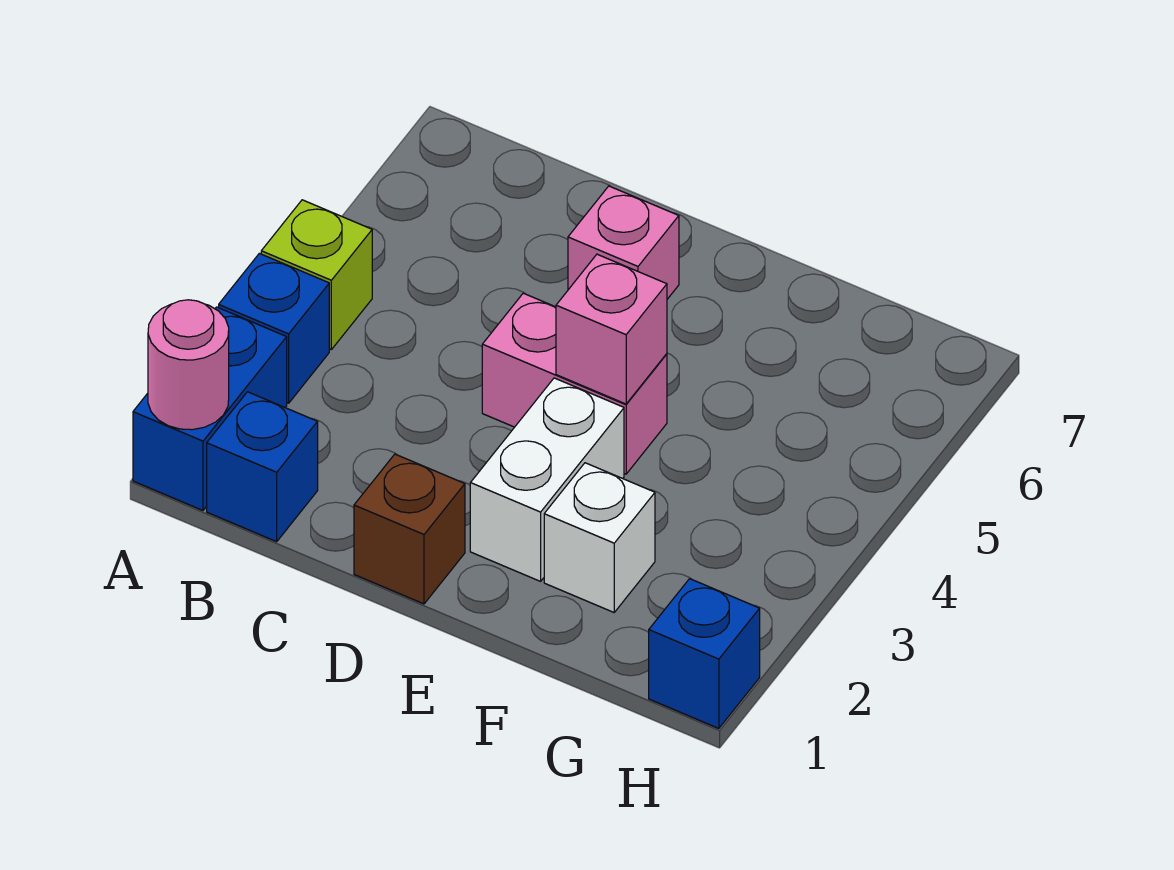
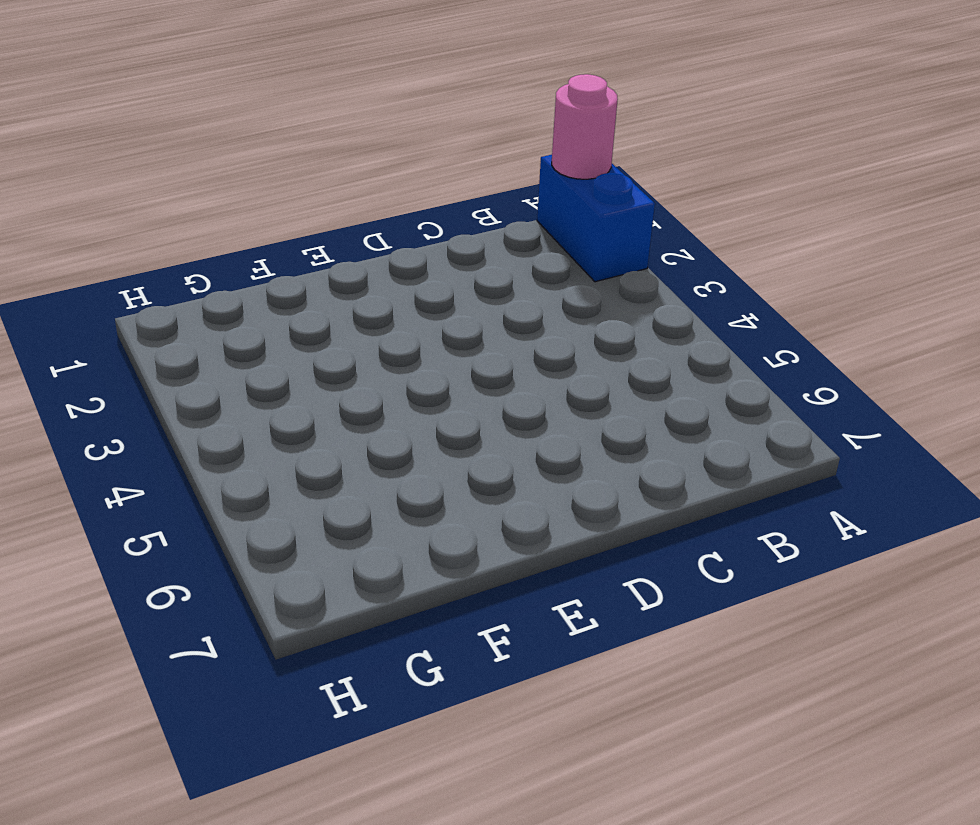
none -> blue 1x1 brick [219,253,329,403]
none -> lime 1x1 brick [261,200,372,349]
none -> blue 1x1 brick [207,392,318,542]

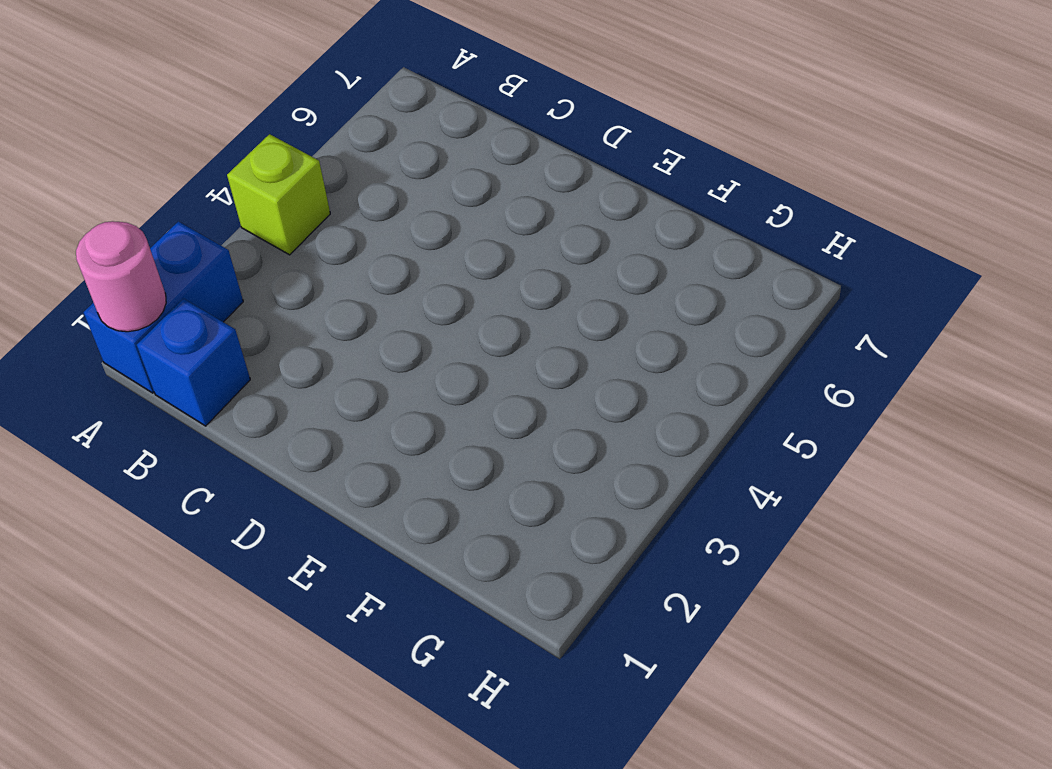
none -> blue 1x1 brick [219,253,329,403]
none -> brown 1x1 brick [354,454,465,604]
none -> pink 1x2 brick [482,293,667,474]

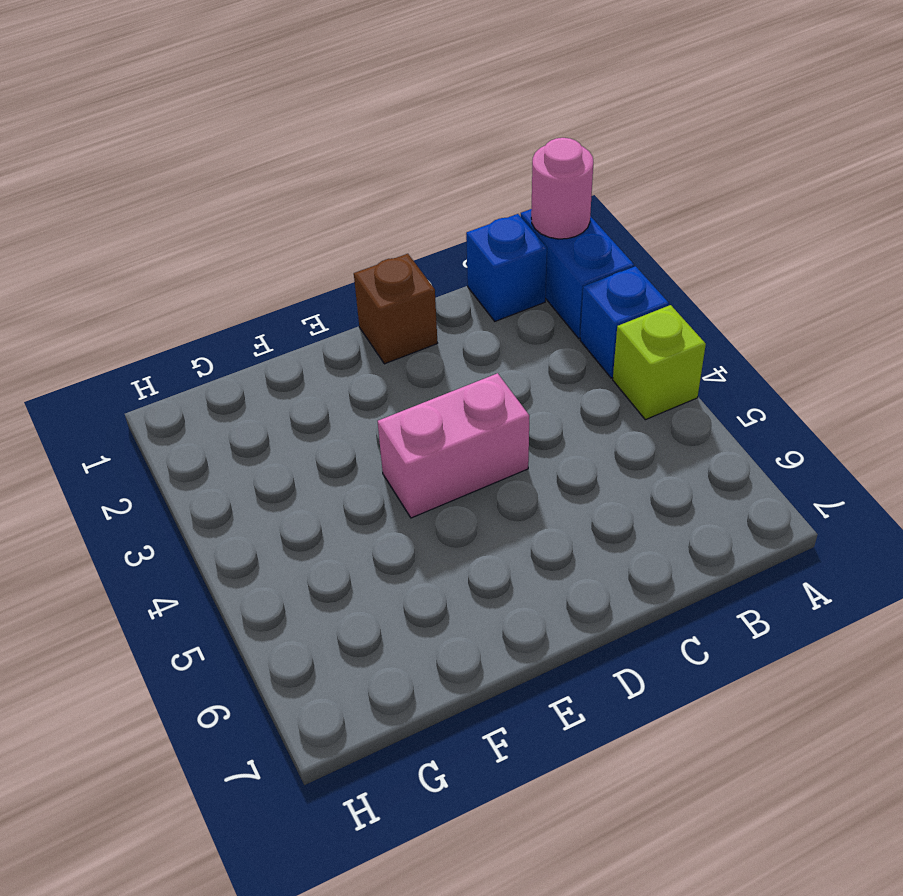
none -> pink 1x1 brick [568,186,679,299]
none -> white 1x2 brick [470,378,624,581]
none -> white 1x1 brick [544,463,655,612]

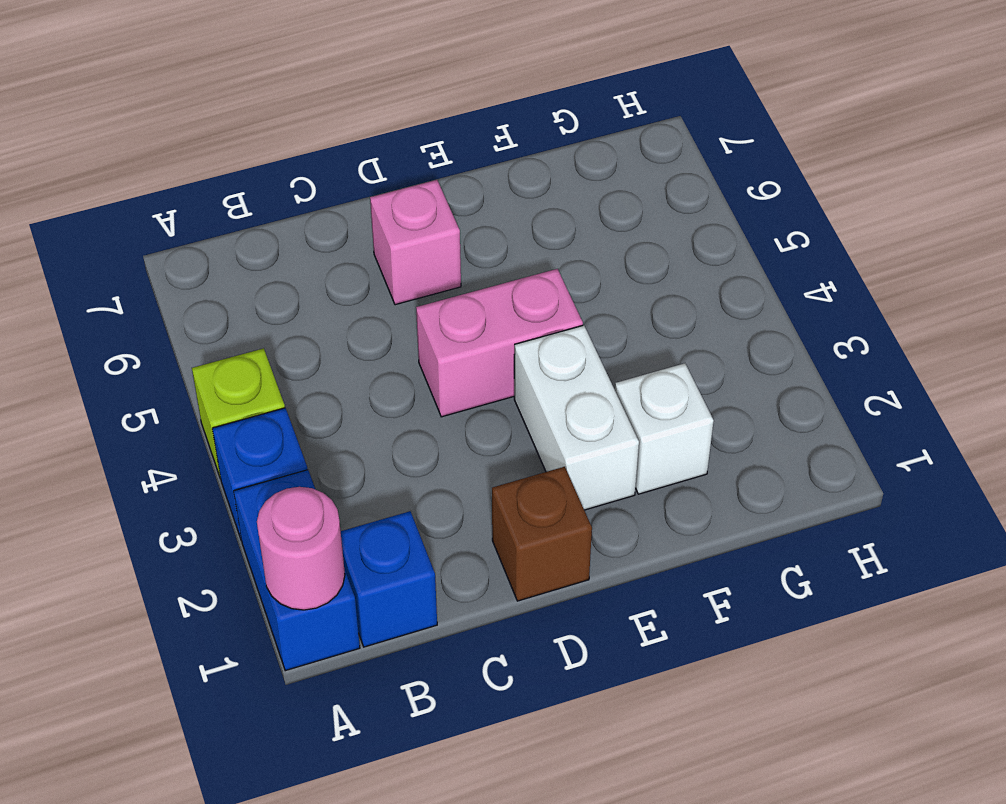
none -> blue 1x1 brick [649,579,760,728]
none -> pink 1x1 brick [556,254,667,404]

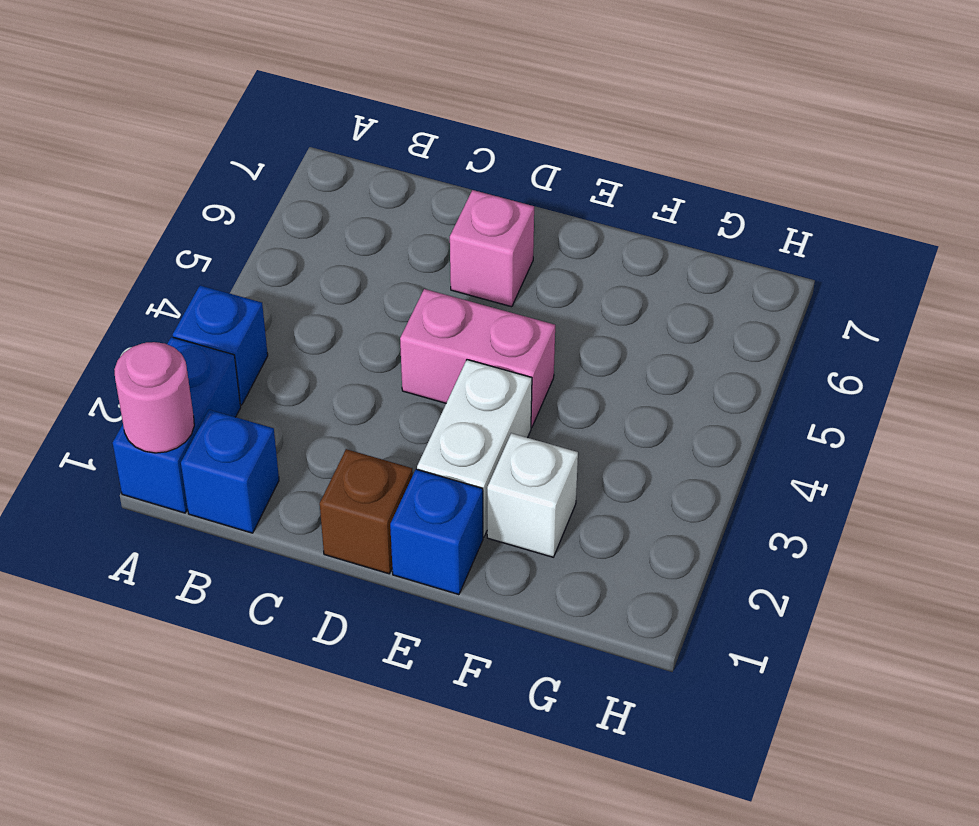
blue 1x1 brick [390,469,483,595] -> blue 1x1 brick moved to [649,579,760,728]
none -> lime 1x1 brick [261,200,372,349]
none -> pink 1x1 brick [556,254,667,404]

